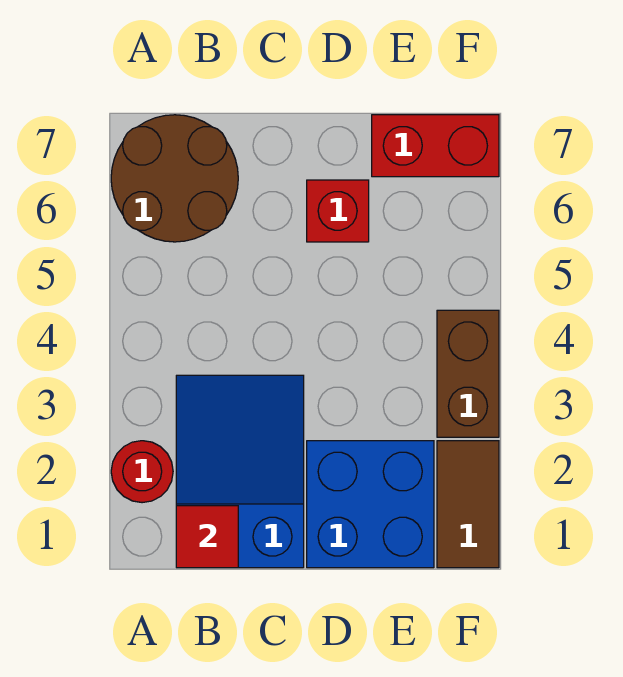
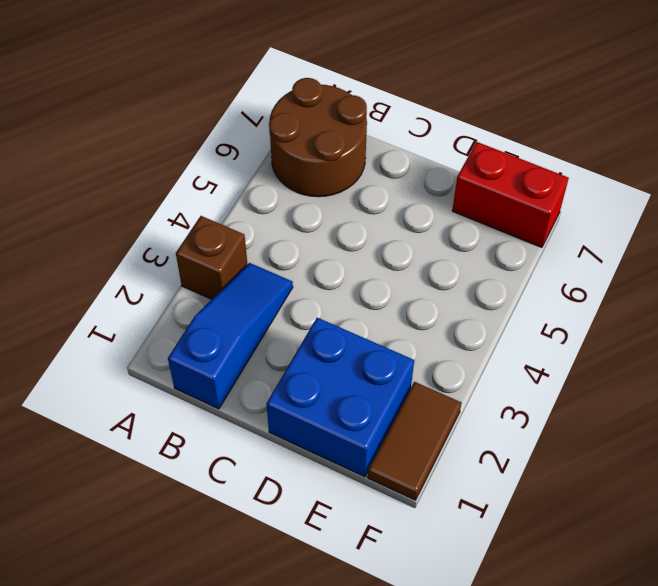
brown 1x1 brick [176,216,248,299] -> none
blue 1x3 slope [168,263,293,409] -> blue 2x3 slope [176,375,304,568]
none -> red 1x1 round brick [111,441,173,503]
none -> red 1x1 brick [307,180,369,242]

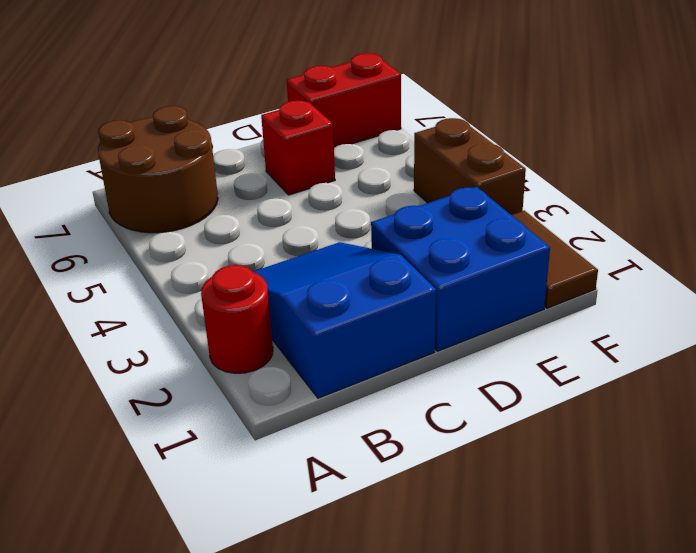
none -> red 1x1 tile [176,506,238,568]

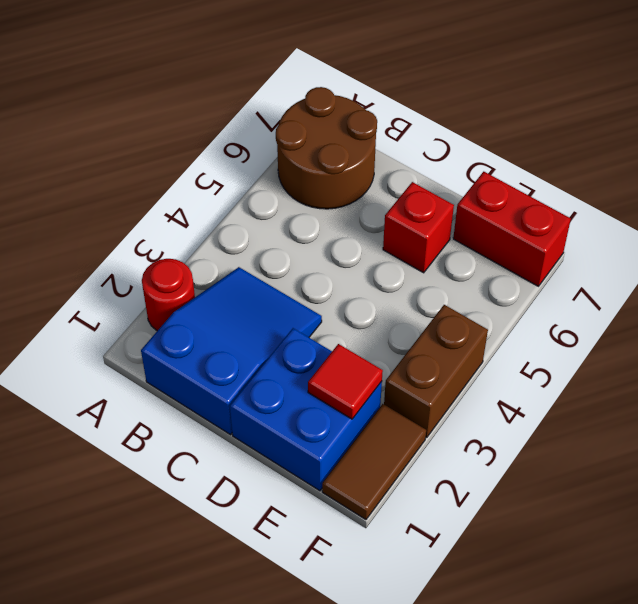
red 1x1 tile [308,344,383,419] -> red 1x1 tile moved to [176,506,238,568]

